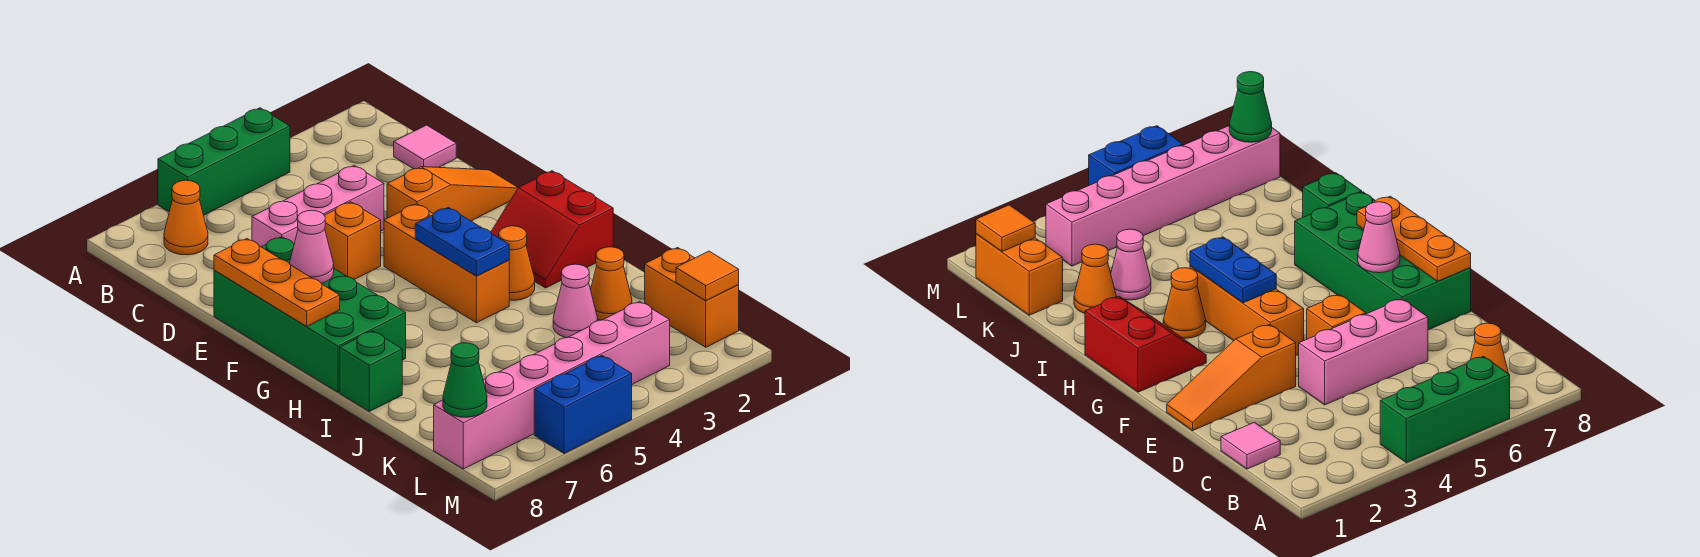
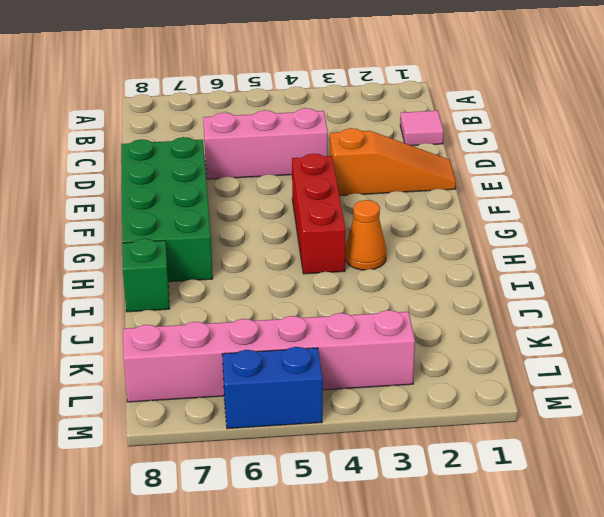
red 1x3 brick [292,154,346,274] -> orange 1x3 brick [384,204,509,323]
none -> green 1x3 brick [158,108,290,215]
none -> orange 1x1 cone [164,180,208,255]
none -> orange 1x1 brick [324,202,381,280]

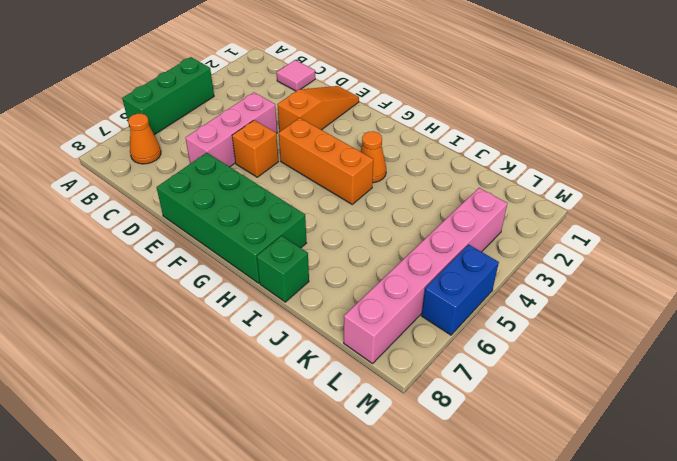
none -> red 2x2 slope [491,171,613,288]
none -> orange 1x1 cone [591,247,632,320]
none -> pink 1x1 cone [553,264,597,338]

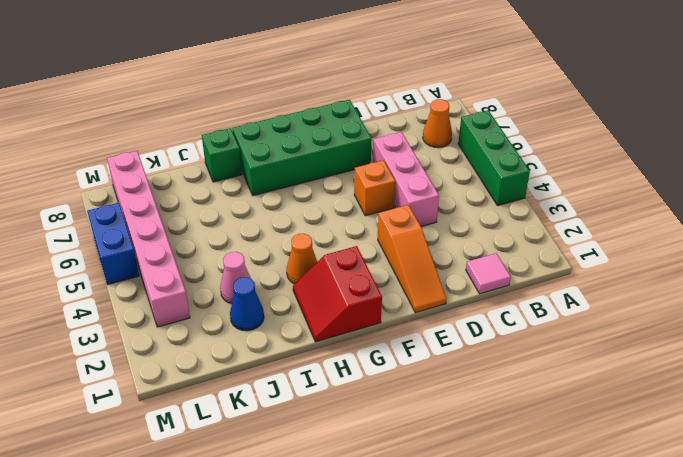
red 2x2 slope [293,246,382,342] -> red 2x2 slope turned to [491,171,613,288]
blue 1x1 cone [230,277,264,331] -> orange 1x1 cone [591,247,632,320]
none -> orange 1x3 brick [384,204,509,323]
none -> orange 1x2 brick [645,248,739,347]
none -> orange 1x3 plate [214,239,340,327]

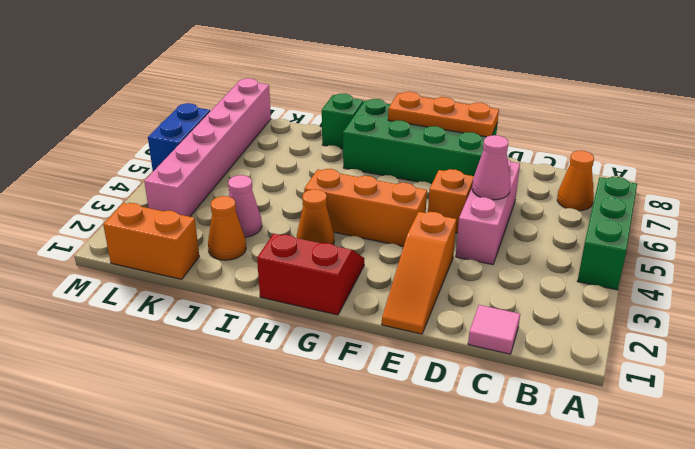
pink 1x1 cone [472,135,511,200] -> pink 1x1 cone moved to [290,210,334,284]
none -> blue 1x2 plate [415,207,509,276]
none -> orange 1x1 tile [676,251,739,301]
none -> green 1x1 cone [443,343,487,417]

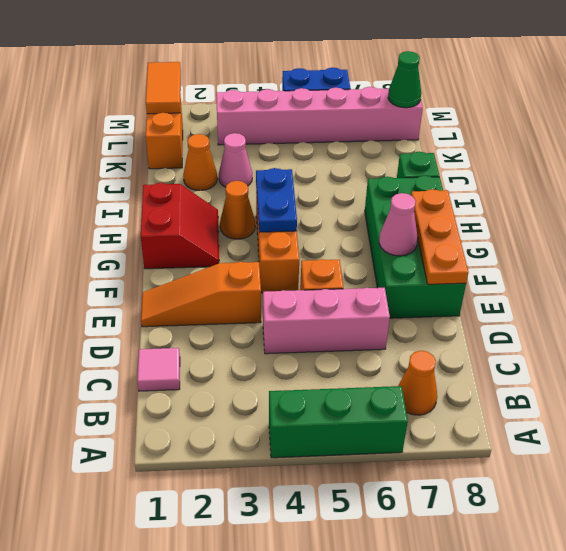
orange 1x2 tile [146,62,181,114] -> orange 1x1 tile [676,251,739,301]

